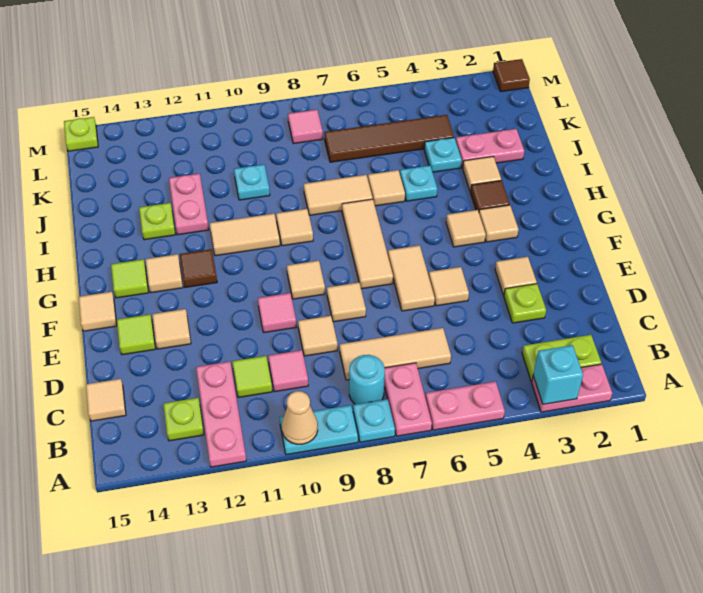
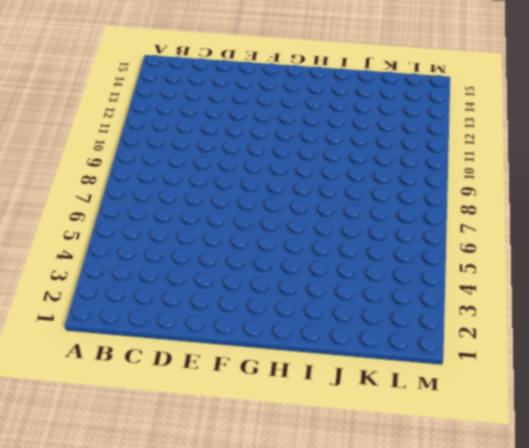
none -> pink 1x2 plate [532,364,612,412]
none -> pink 1x2 plate [425,382,505,430]
none -> pink 1x2 plate [384,363,432,436]
none -> cyan 1x1 plate [353,399,395,442]

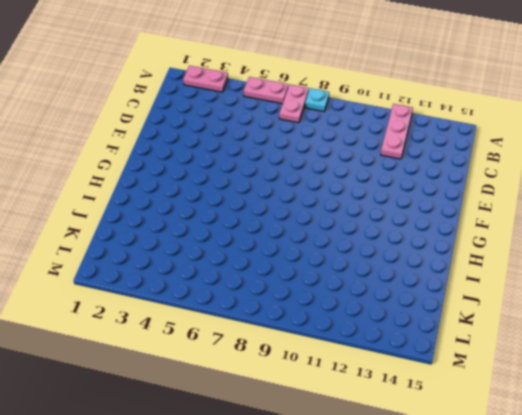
none -> cyan 1x2 plate [279,405,358,455]
none -> lime 1x2 plate [522,335,601,382]
none -> cyan 1x1 round brick [349,355,385,404]
none -> lime 1x1 plate [163,398,204,441]

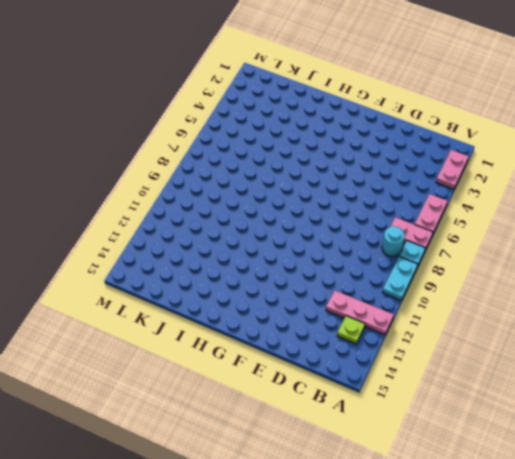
none -> lime 1x2 plate [522,335,601,382]
none -> tan 1x3 tile [340,328,451,380]
none -> pink 1x1 tile [268,350,308,392]
none -> lime 1x1 tile [232,356,272,397]

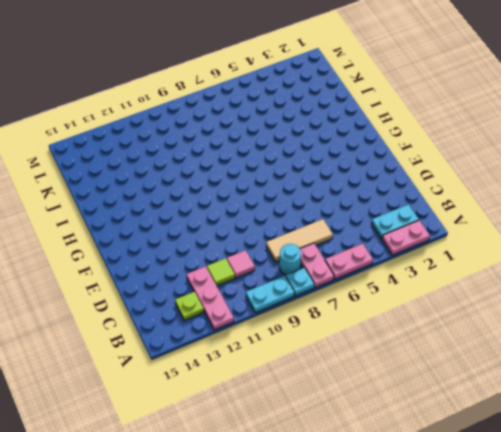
cyan 1x2 plate [372,204,419,239] -> lime 1x2 plate [522,335,601,382]
none -> tan 1x1 tile [86,379,126,421]
none -> lime 1x1 plate [504,284,546,323]
none -> tan 1x1 tile [298,316,338,356]
none -> tan 1x1 tile [495,257,537,295]

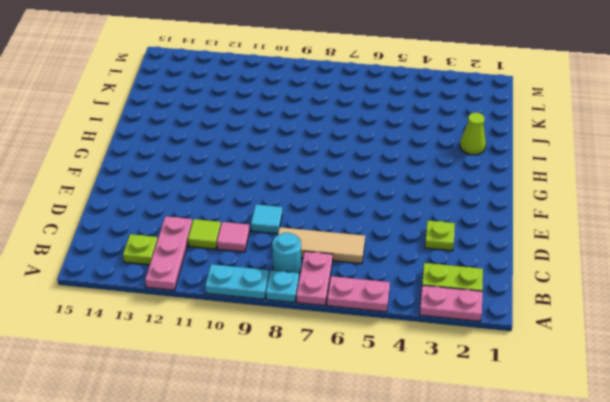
cyan 1x1 tile [251,204,282,234] -> tan 1x1 tile [298,316,338,356]
lime 1x1 cone [460,113,486,155] -> none
none -> tan 1x1 tile [86,379,126,421]
none -> tan 1x1 tile [495,257,537,295]
none -> tan 1x1 tile [429,267,469,306]
none -> tan 1x2 tile [388,245,435,311]

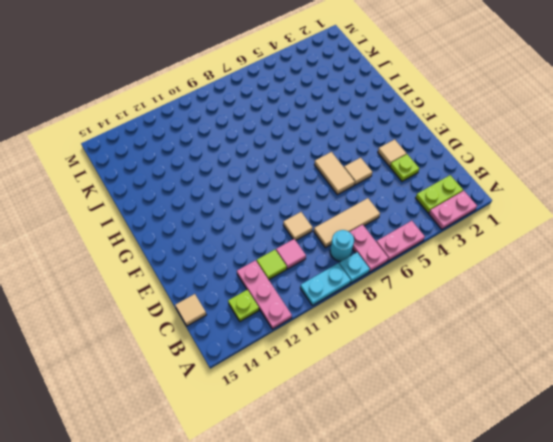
none -> tan 1x1 tile [327,282,366,322]
none -> pink 1x1 tile [258,293,296,333]
none -> tan 1x1 tile [152,309,191,349]
none -> lime 1x1 tile [117,314,155,355]

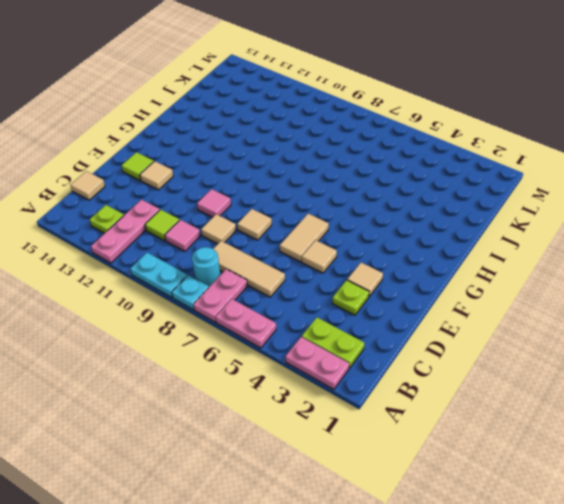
none -> tan 1x3 tile [342,199,393,289]
none -> tan 1x1 tile [287,261,325,299]
none -> tan 1x1 tile [79,292,117,331]
none -> tan 1x1 tile [479,205,518,242]

